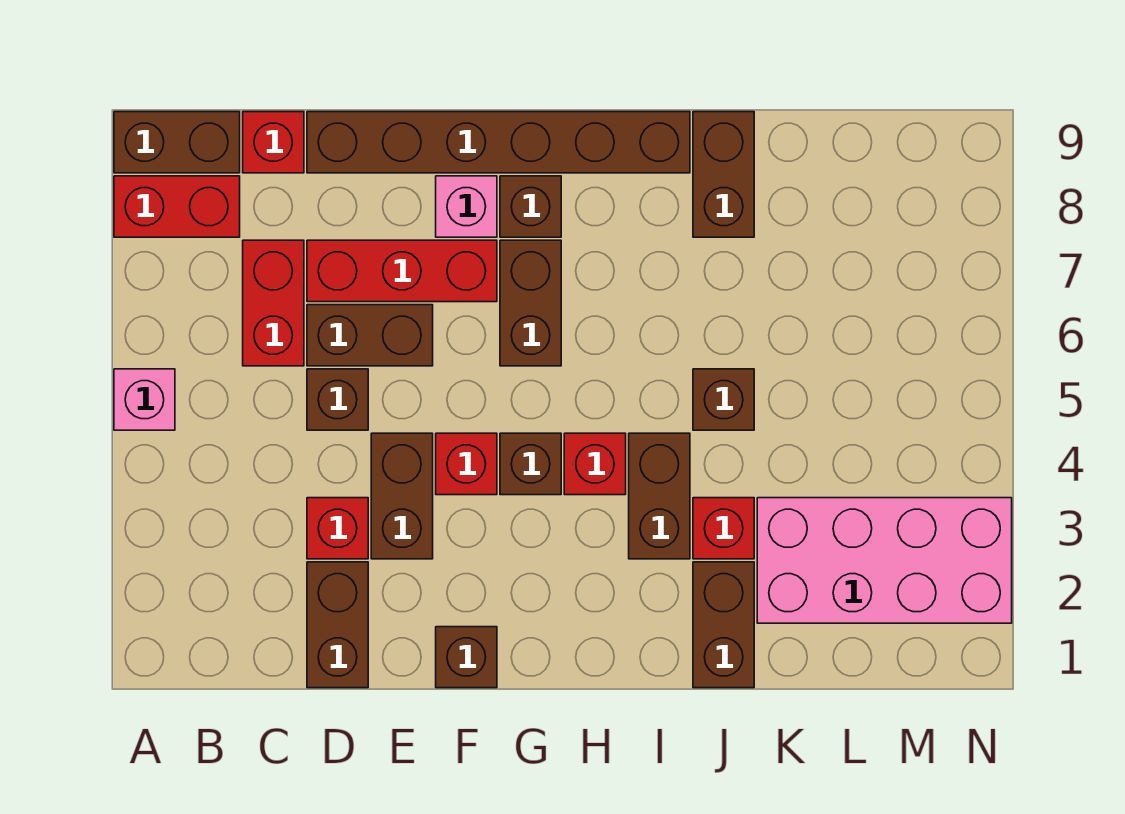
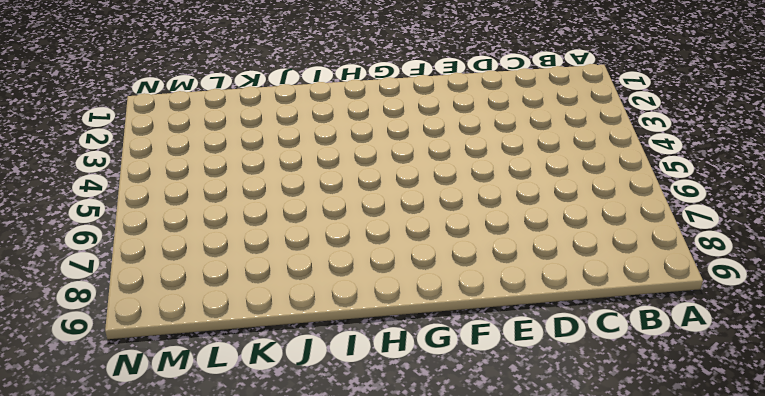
none -> pink 1x1 brick [114,369,175,430]
none -> red 1x2 brick [114,176,240,237]
none -> brown 1x2 brick [114,112,240,173]

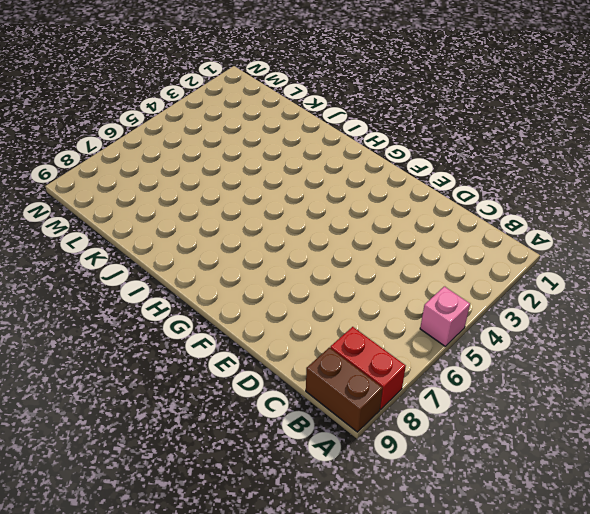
none -> red 1x2 brick [243,240,304,366]
none -> red 1x1 brick [243,112,304,173]
none -> brown 1x2 brick [307,562,368,688]

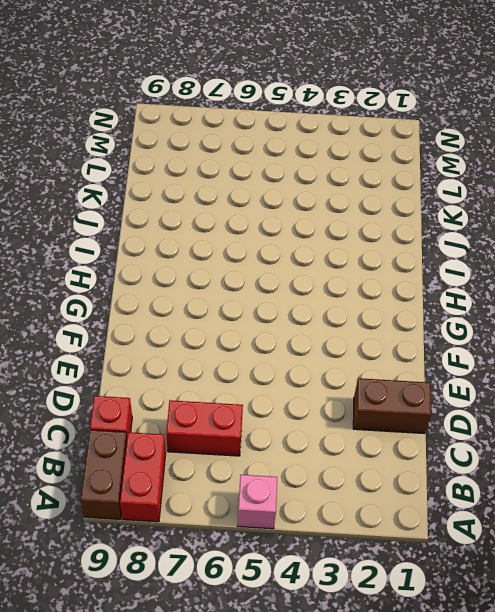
none -> red 1x1 brick [307,498,368,559]
none -> brown 1x1 brick [307,369,368,430]
none -> brown 1x2 brick [307,305,433,366]

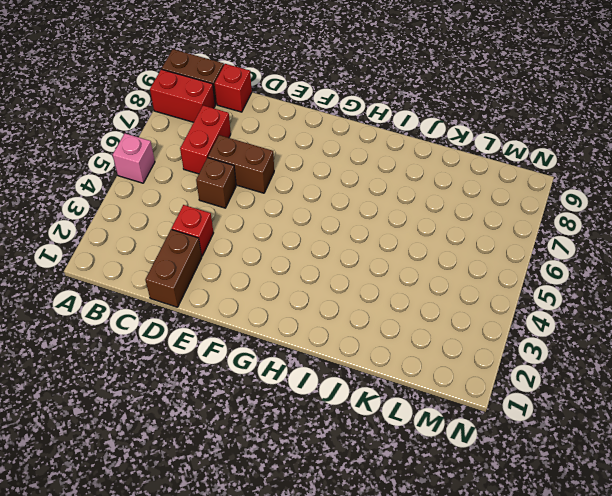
none -> red 1x3 brick [307,240,497,302]
none -> brown 1x6 brick [307,112,690,173]
none -> brown 1x2 brick [371,433,433,559]

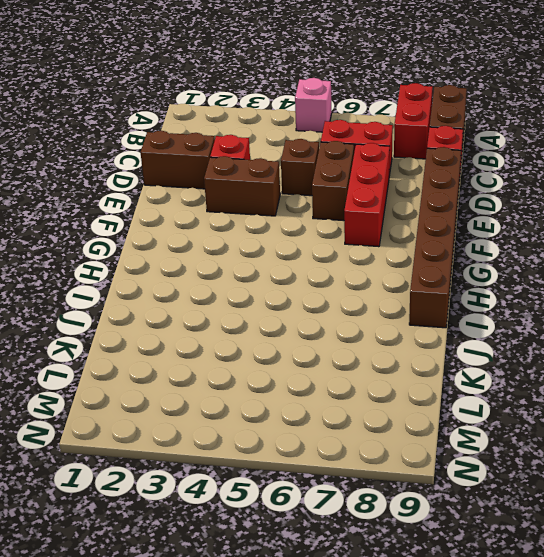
none -> brown 1x1 brick [436,627,497,688]
none -> red 1x1 brick [436,433,497,495]
none -> pink 1x1 brick [436,176,497,237]

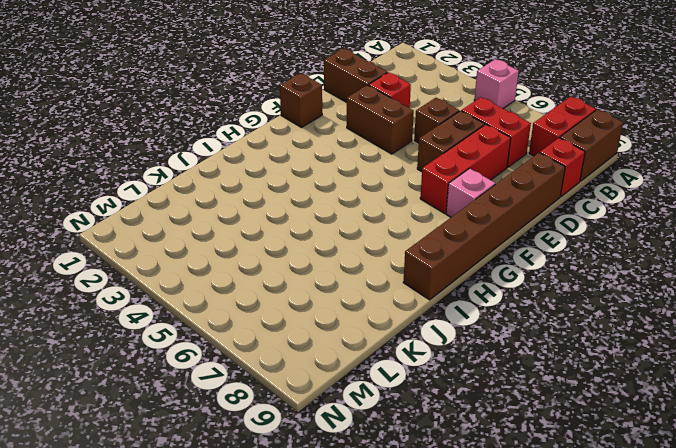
none -> red 1x1 brick [436,433,497,495]
none -> brown 1x1 brick [500,433,561,495]
none -> brown 1x2 brick [500,240,561,366]

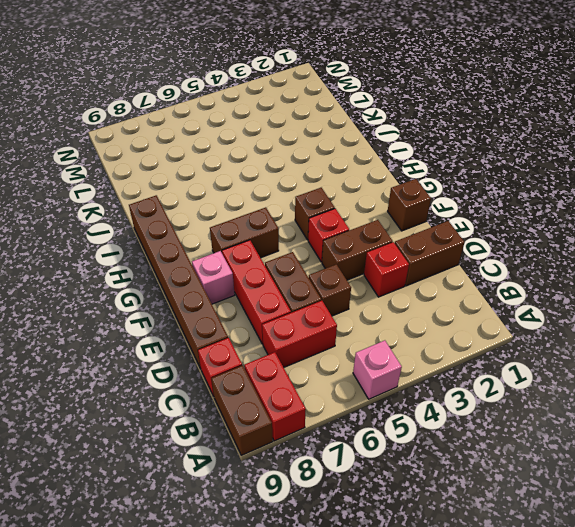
none -> brown 1x1 brick [500,176,561,237]
none -> red 1x1 brick [564,433,626,495]
none -> brown 1x2 brick [629,433,690,559]

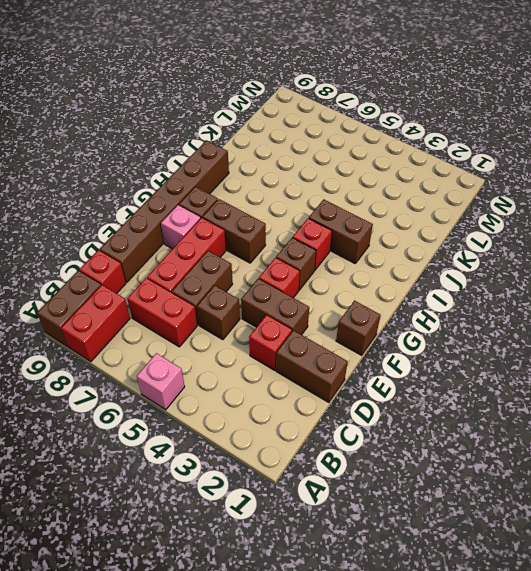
none -> brown 1x2 brick [693,562,754,688]
none -> red 1x1 brick [693,498,754,559]
none -> brown 1x1 brick [693,369,754,430]

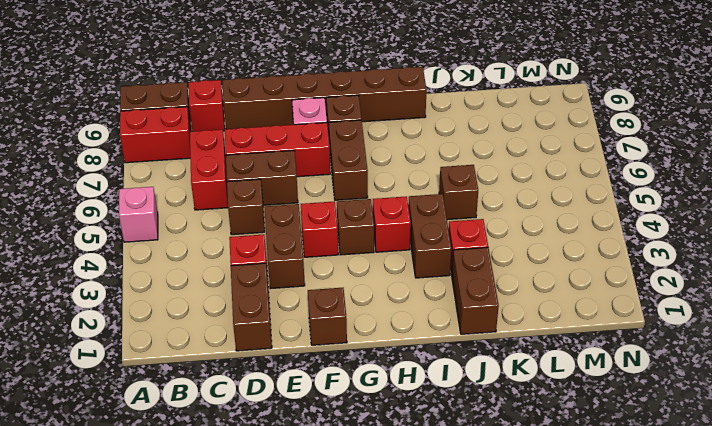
none -> brown 1x2 brick [693,112,754,237]
none -> pink 2x4 brick [757,498,1012,623]

